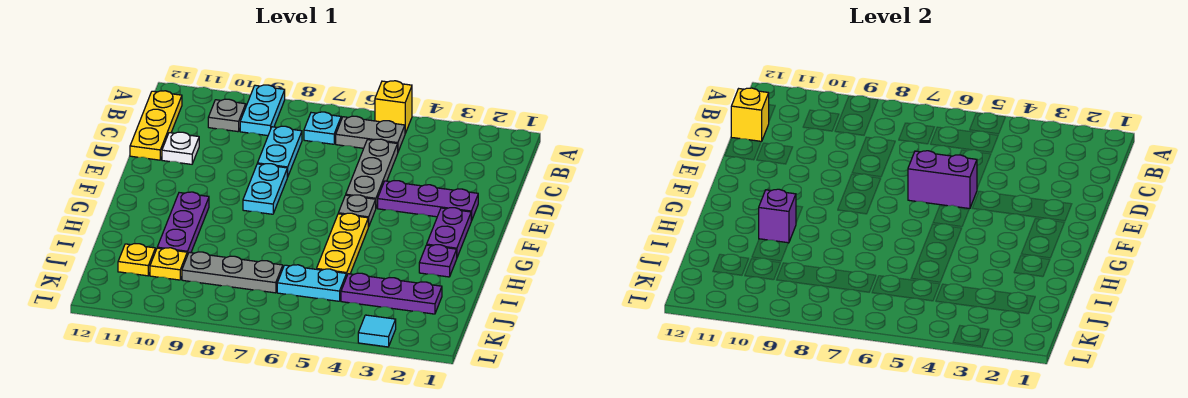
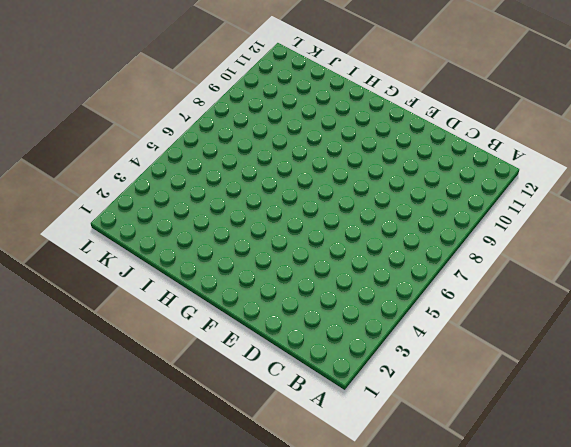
none -> yellow 1x1 brick [375,81,412,133]
none -> cyan 1x2 plate [240,85,285,136]
none -> grey 1x2 plate [336,116,405,151]

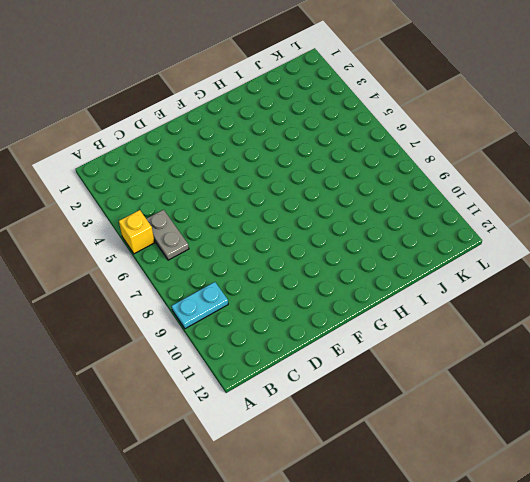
none -> cyan 1x1 plate [304,112,341,144]
none -> grey 1x1 plate [208,99,246,132]
none -> yellow 1x3 plate [130,91,182,160]

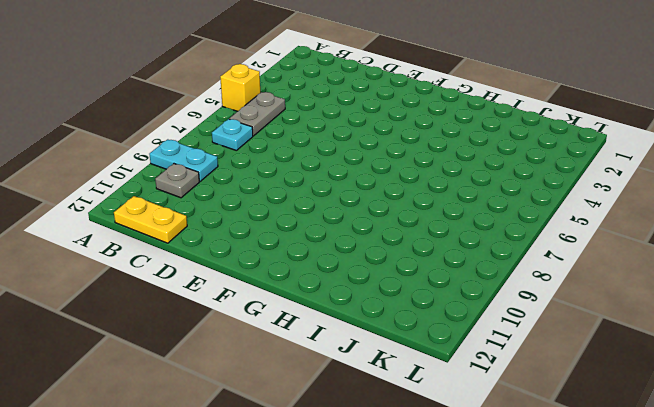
yellow 1x2 plate [114,196,187,243] -> yellow 1x3 plate [130,91,182,160]
none -> grey 1x3 plate [346,139,398,207]
none -> cyan 1x2 plate [257,126,302,177]
none -> white 1x1 plate [162,132,199,164]

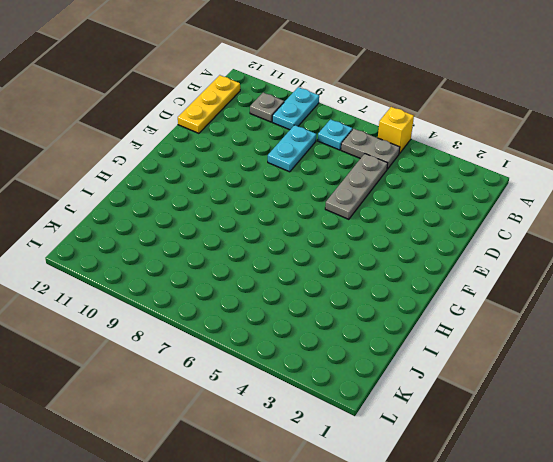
none -> white 1x1 plate [162,132,199,164]
none -> purple 1x3 plate [378,181,478,221]
none -> cyan 1x2 plate [243,164,287,214]

